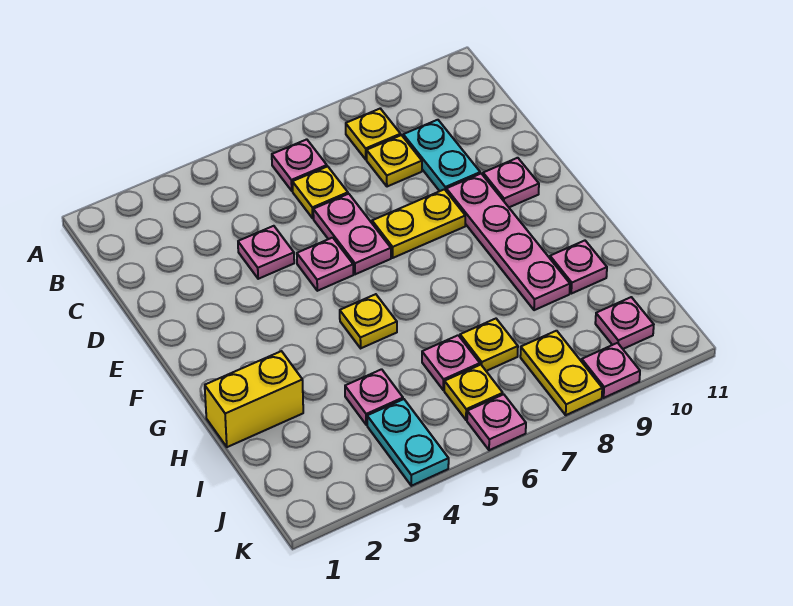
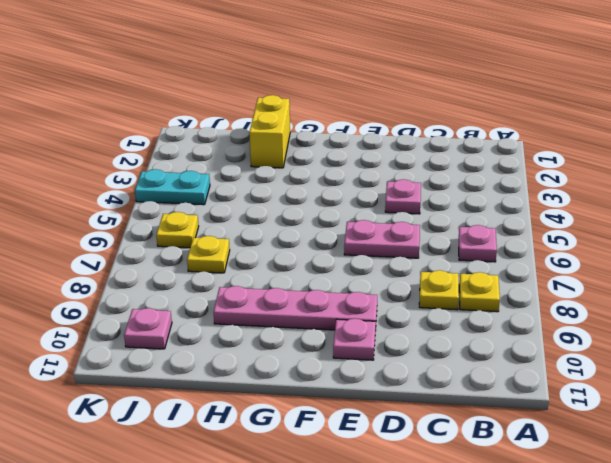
none -> yellow 1x1 plate [292,166,348,218]
none -> cyan 1x2 plate [403,120,480,191]
none -> pink 1x1 plate [297,238,353,291]

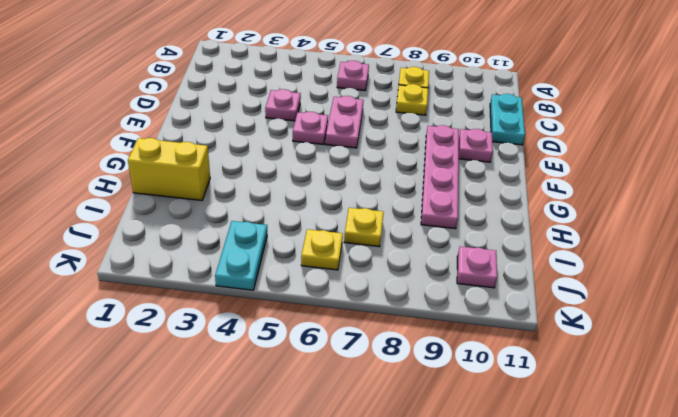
cyan 1x2 plate [490,94,525,145] -> cyan 1x2 plate moved to [403,120,480,191]
none -> yellow 1x1 plate [292,166,348,218]
none -> yellow 1x2 plate [372,189,465,258]
none -> yellow 1x1 plate [340,294,397,348]

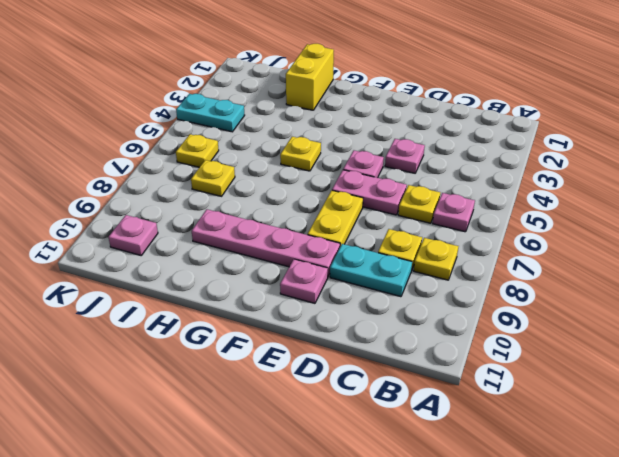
none -> pink 1x1 plate [550,241,607,294]
none -> pink 1x1 plate [345,369,403,425]
none -> pink 1x1 plate [422,335,480,390]

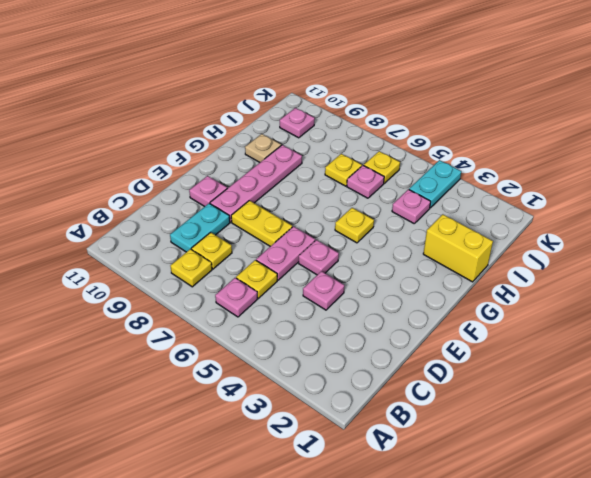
tan 1x1 plate [245,134,281,162] -> pink 1x1 plate [550,241,607,294]
none -> yellow 1x2 plate [520,331,602,415]
none -> pink 1x1 plate [467,394,526,450]
none -> pink 1x1 plate [582,343,640,398]

